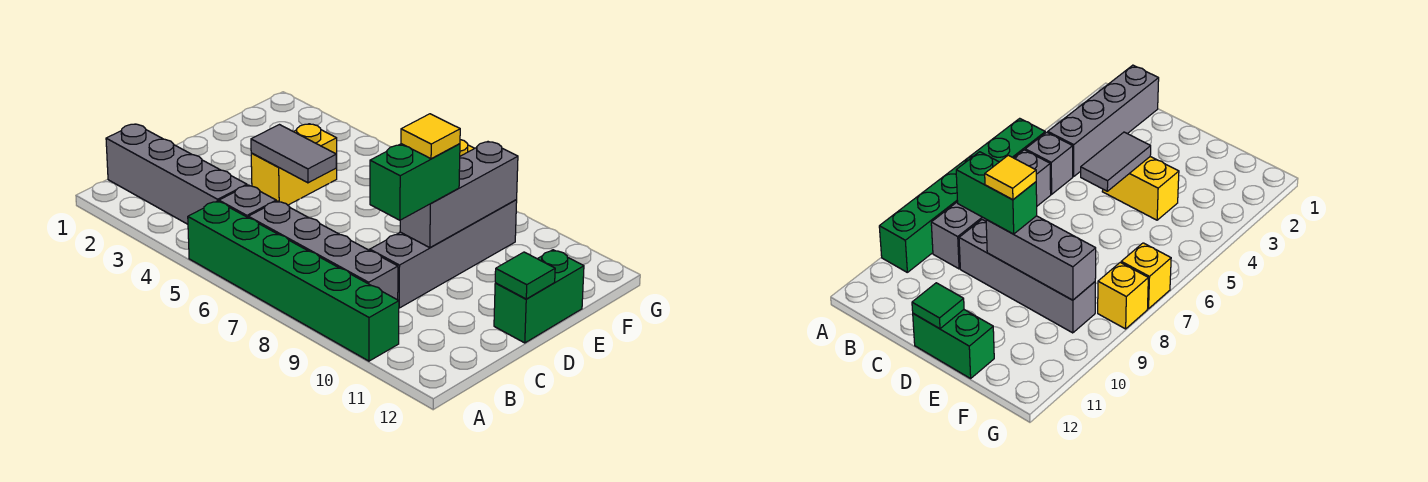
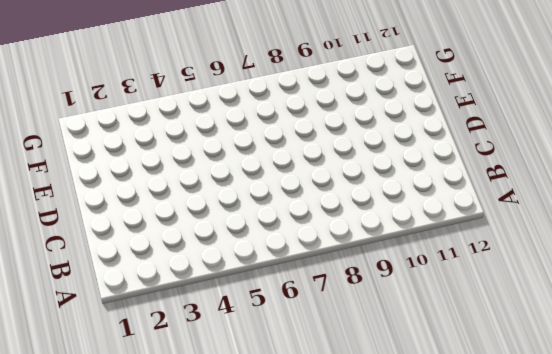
none -> green 1x6 brick [188,201,399,361]
none -> grey 1x4 brick [106,124,247,224]
none -> grey 1x1 brick [219,185,276,217]

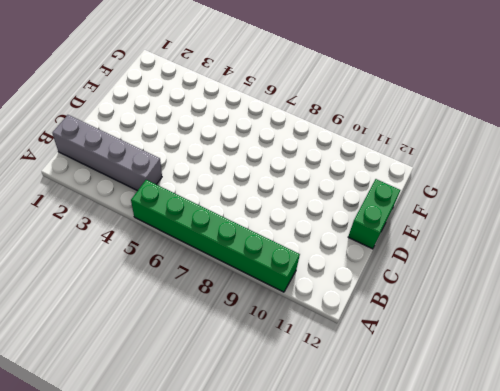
none -> grey 1x1 brick [219,185,276,217]
none -> grey 1x4 brick [248,201,398,300]
none -> grey 1x4 brick [370,200,517,308]

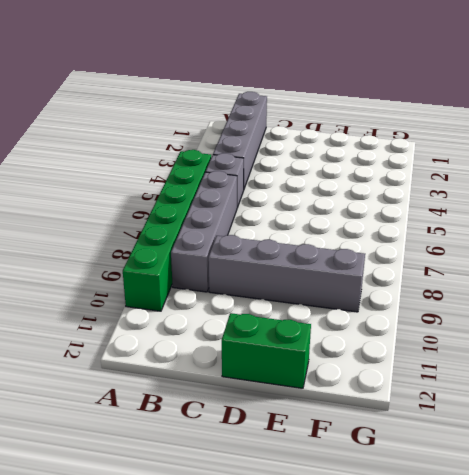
none -> yellow 1x2 brick [251,124,337,205]
none -> yellow 1x1 brick [1121,243,1171,309]
none -> yellow 1x1 brick [1098,262,1148,329]

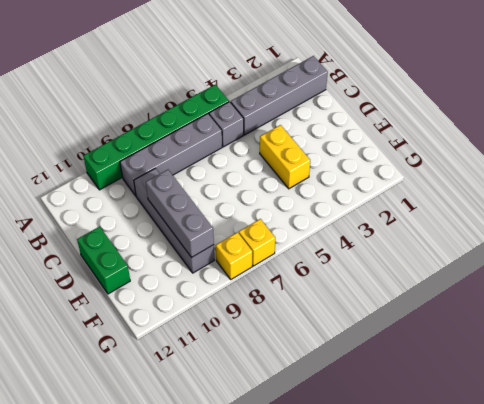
none -> grey 1x2 tile [251,125,336,183]
none -> green 1x1 tile [495,252,555,299]
none -> green 1x2 brick [370,144,460,220]

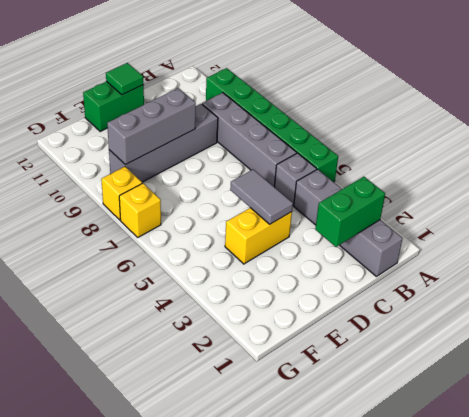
green 1x2 brick [315,177,385,247] -> green 1x2 brick moved to [370,144,460,220]
none -> yellow 1x1 tile [401,114,460,159]

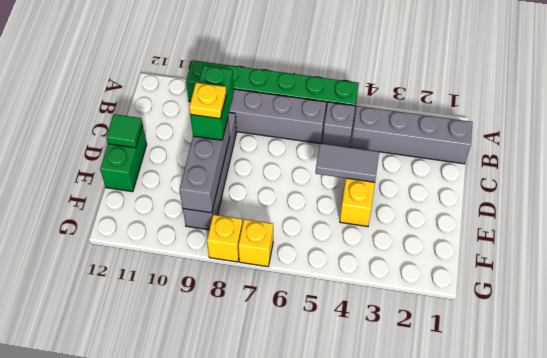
yellow 1x1 plate [189,83,226,119] -> yellow 1x1 tile [401,114,460,159]

